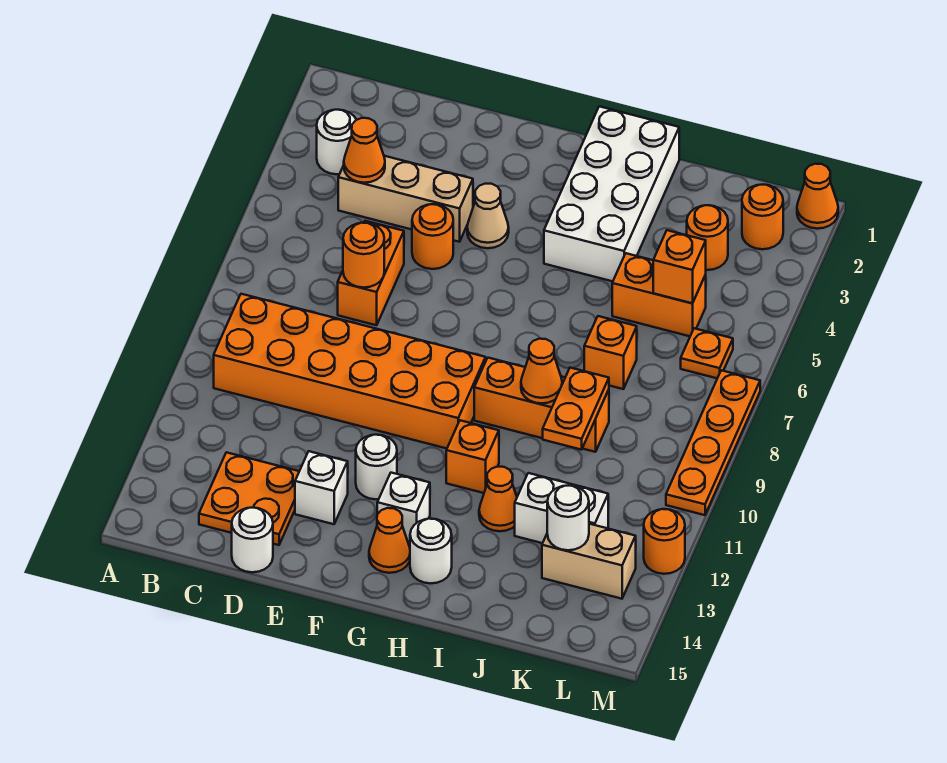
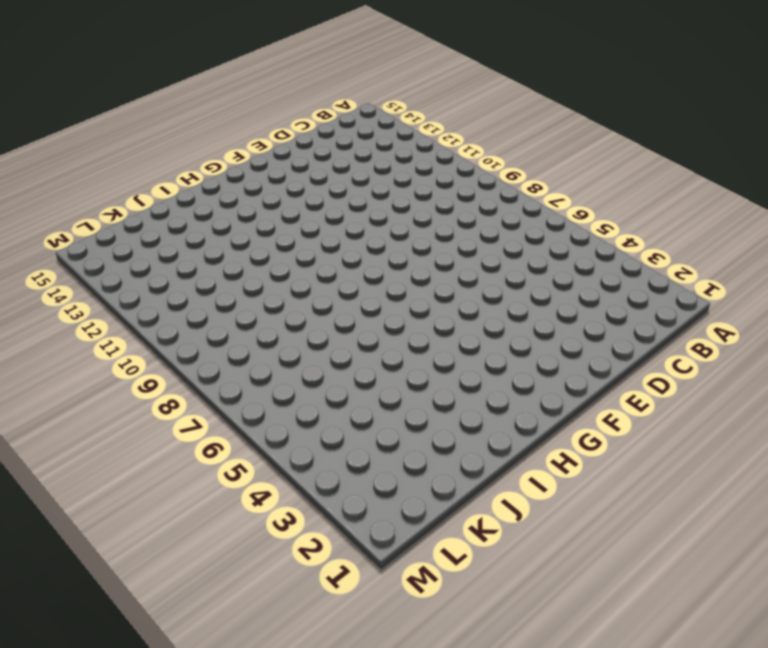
none -> white 1x1 round brick [317,110,356,174]
none -> orange 2x6 brick [214,294,486,448]
none -> tan 1x3 brick [338,156,473,242]
none -> orange 2x2 plate [199,452,299,545]

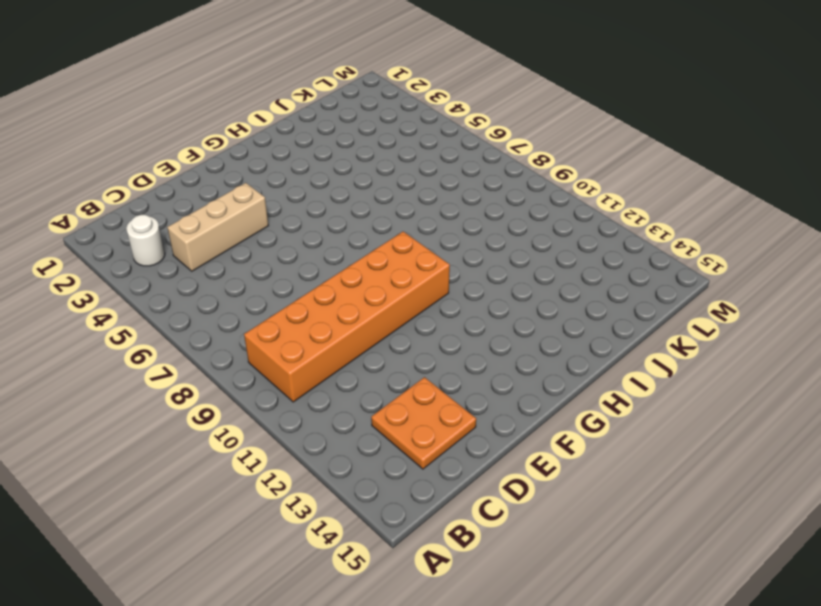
none -> orange 1x2 brick [338,221,404,325]
none -> white 1x1 round brick [232,508,273,572]
none -> orange 1x1 round brick [412,204,453,269]
none -> white 1x1 brick [295,451,348,524]

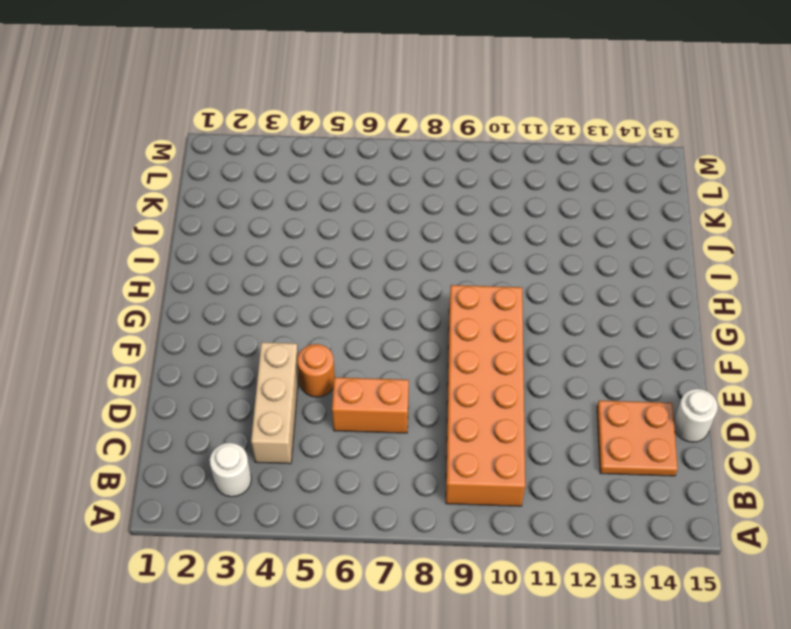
none -> white 1x1 brick [295,451,348,524]
none -> tan 1x1 cone [467,184,509,248]
none -> white 1x1 round brick [356,435,397,499]
none -> white 1x1 brick [377,473,430,544]

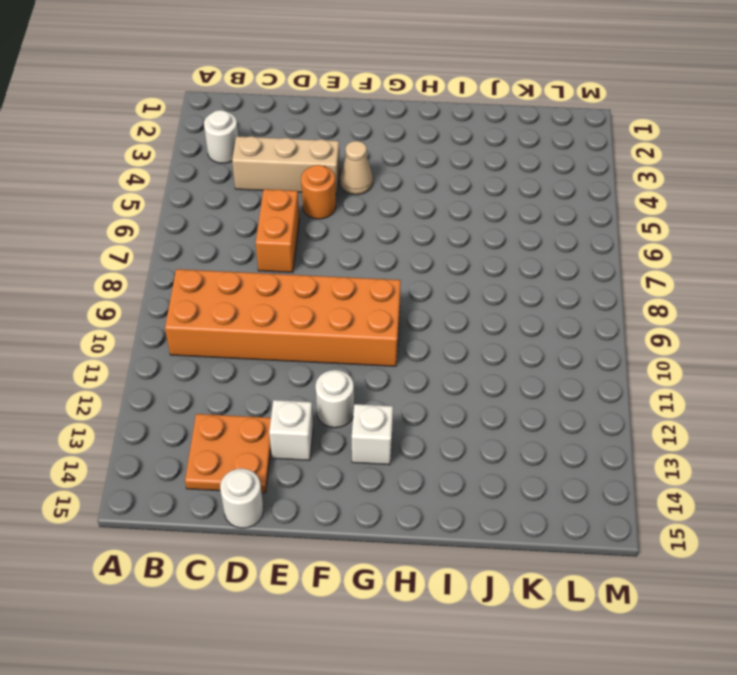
none -> orange 1x1 cone [369,508,410,573]
none -> white 2x4 brick [544,106,679,281]
none -> orange 1x3 brick [474,358,609,452]
none -> orange 1x1 brick [446,420,499,493]

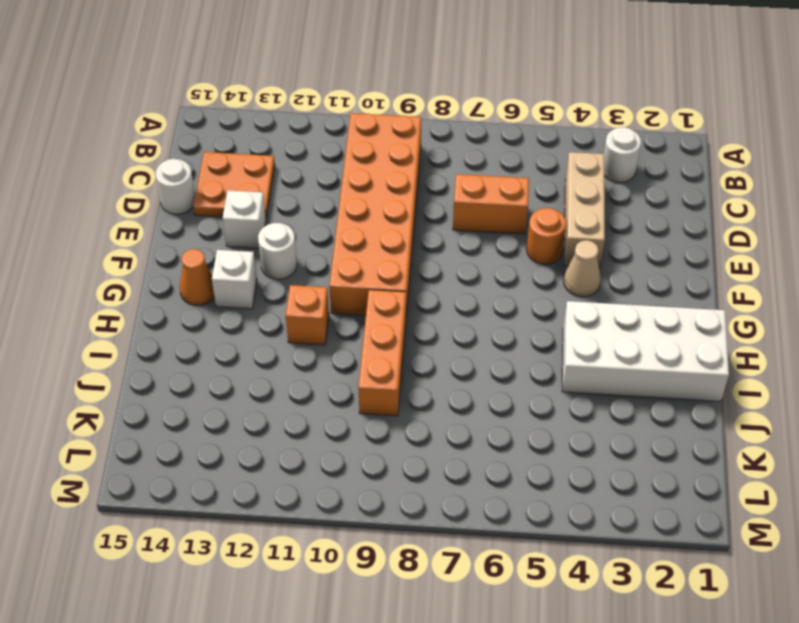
none -> white 1x1 round brick [410,519,452,583]
none -> orange 1x1 cone [479,467,517,531]
none -> orange 1x2 brick [612,253,706,336]
none -> orange 1x1 brick [584,316,637,389]

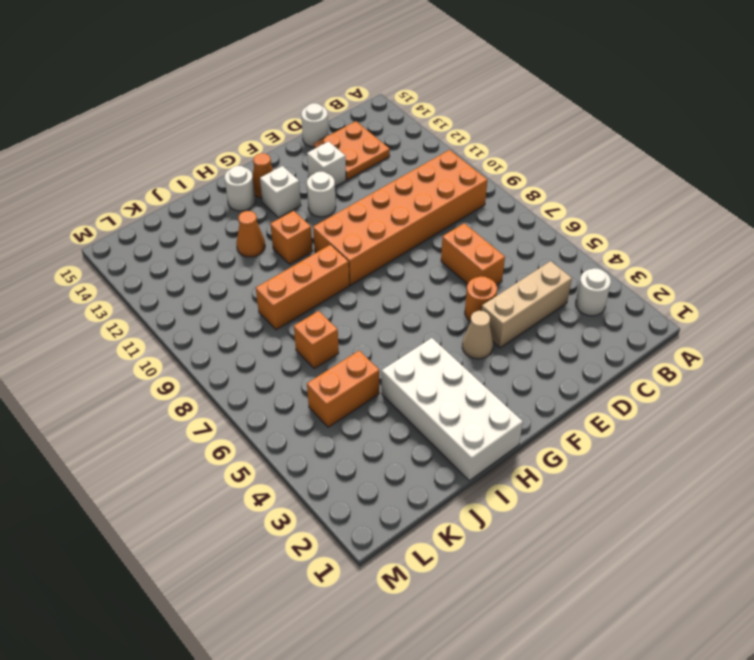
none -> white 1x2 brick [515,473,608,543]
none -> orange 1x1 round brick [687,205,728,270]
none -> tan 1x2 brick [542,524,636,599]
none -> orange 1x1 round brick [742,185,783,249]

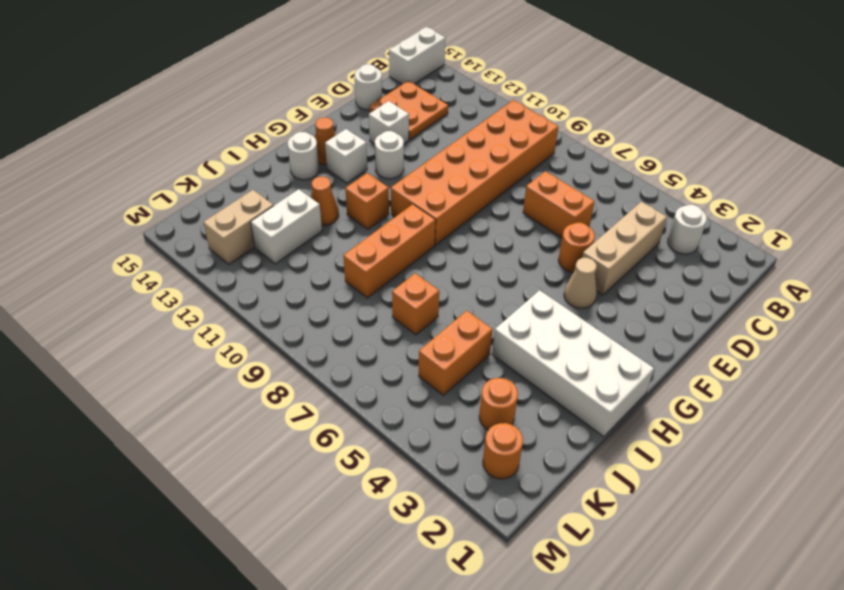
white 1x2 brick [389,27,446,84] -> none
none -> orange 1x1 plate [681,328,733,378]
none -> orange 1x1 cone [797,164,838,229]
none -> orange 1x4 plate [666,370,760,515]
none -> orange 1x1 round brick [644,509,685,574]

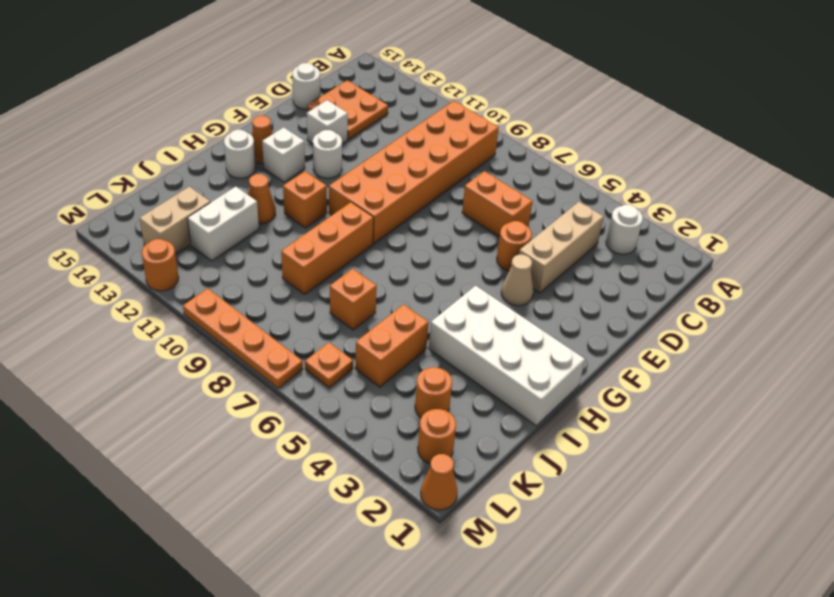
none -> orange 1x1 cone [344,118,385,183]
none -> orange 1x1 round brick [343,223,384,288]
none -> orange 1x1 cone [521,339,562,403]
none -> orange 1x2 plate [543,368,609,450]

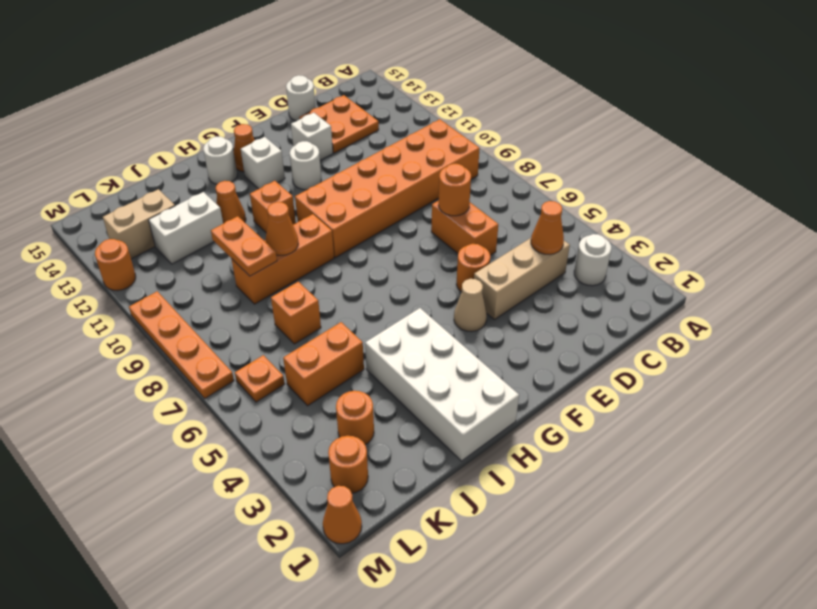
none -> orange 1x1 brick [653,230,706,303]
none -> white 1x1 round brick [547,486,589,550]

